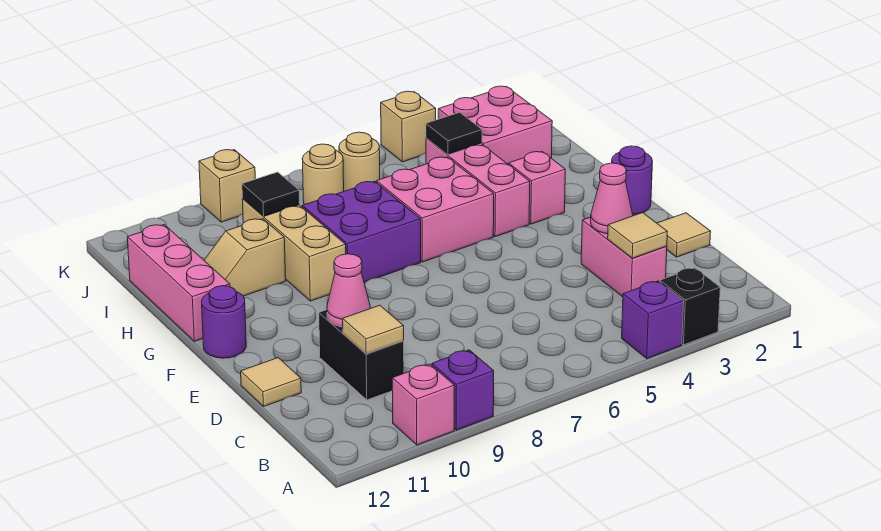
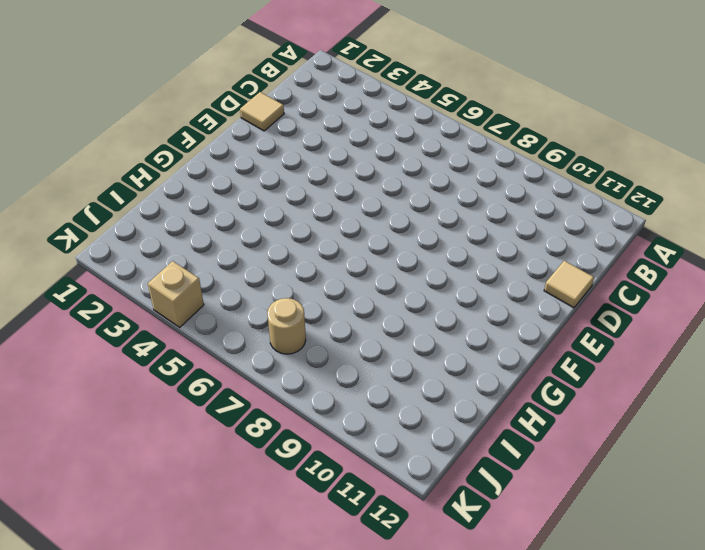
none -> black 1x1 brick [660,268,720,345]
none -> purple 1x1 brick [622,281,684,359]
none -> purple 1x1 brick [432,350,494,430]

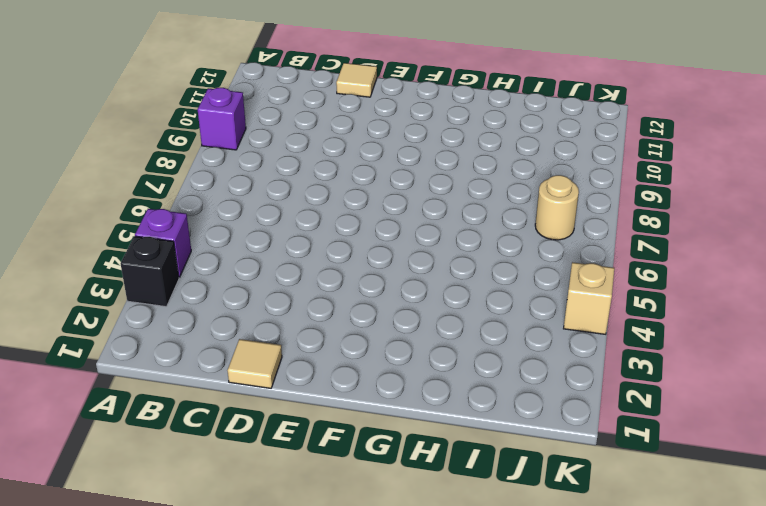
none -> pink 1x1 brick [392,364,454,445]
none -> pink 1x2 brick [581,217,667,297]
none -> black 1x2 brick [319,310,404,400]

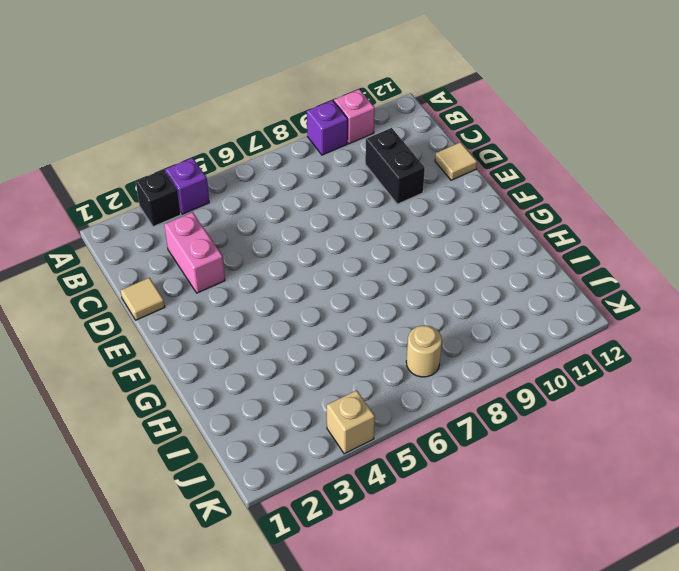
none -> purple 1x1 round brick [612,146,653,214]
none -> purple 1x1 round brick [202,286,246,358]
none -> pink 1x1 brick [509,152,565,224]

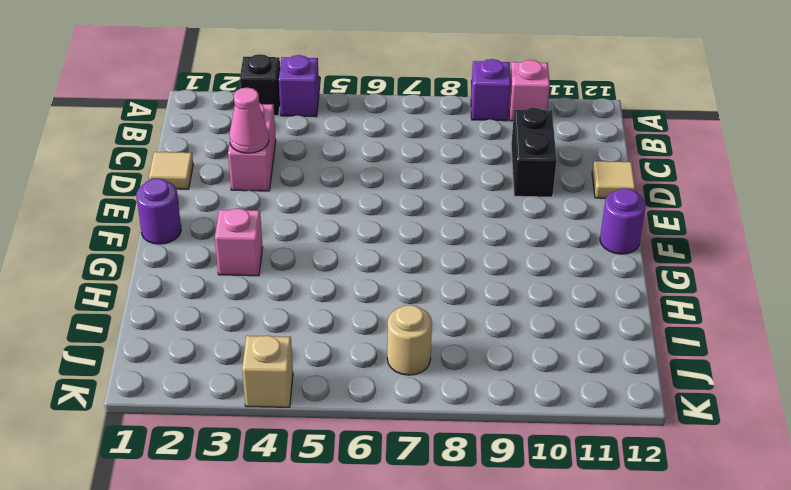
none -> pink 1x3 brick [426,138,530,237]
none -> pink 2x2 brick [377,157,494,262]
none -> purple 2x2 brick [302,181,421,282]

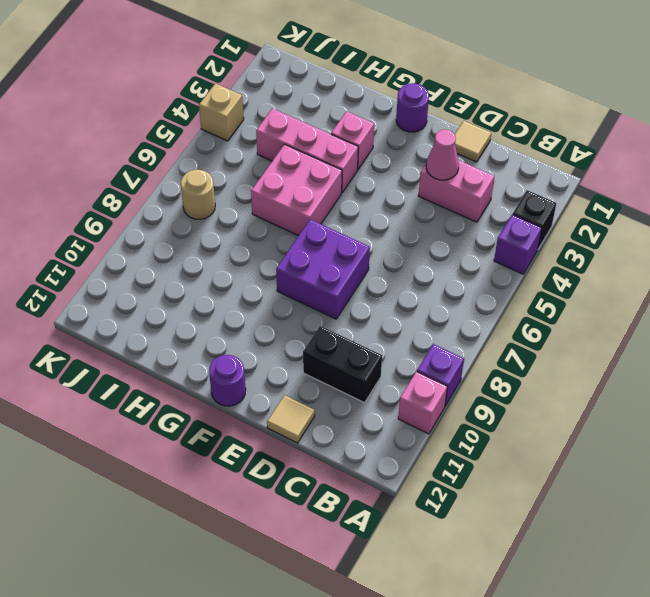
purple 2x2 brick [276,219,370,319] -> purple 2x2 brick moved to [302,181,421,282]
none -> tan 1x3 brick [242,199,346,301]
none -> pink 1x3 brick [127,225,230,341]
none -> tan 1x2 slope [204,219,286,296]

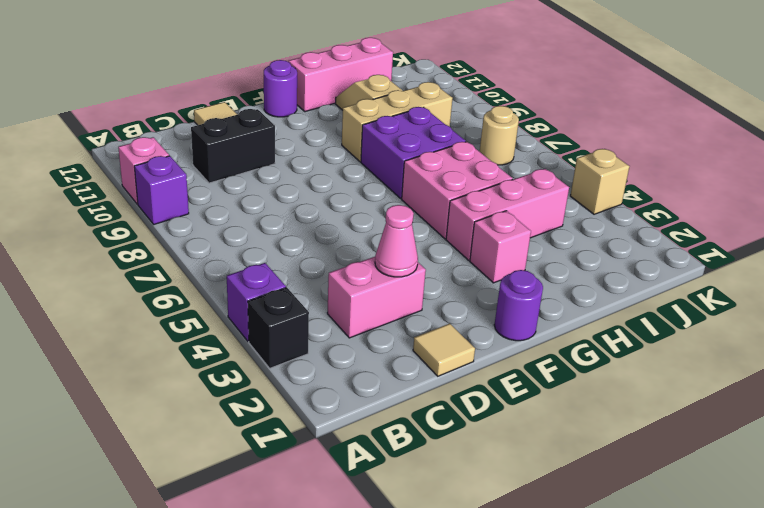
none -> pink 2x2 brick [438,86,552,165]
none -> tan 1x1 round brick [339,132,380,191]
none -> tan 1x1 brick [199,150,255,222]

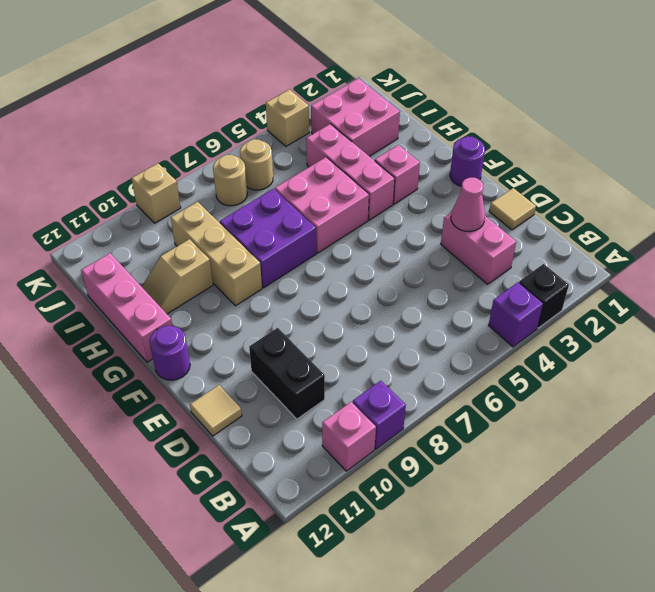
none -> tan 1x1 tile [608,213,667,258]
none -> tan 1x1 tile [343,305,404,354]
none -> pink 1x1 cone [327,254,370,327]

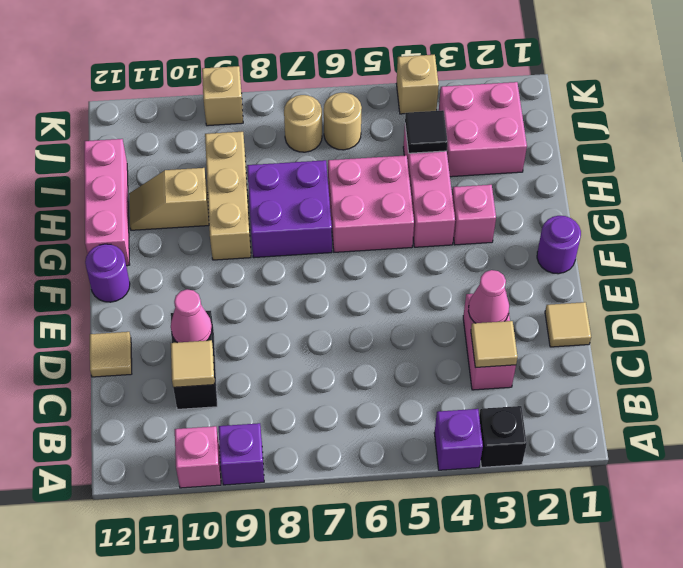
none -> black 1x1 tile [242,172,300,217]

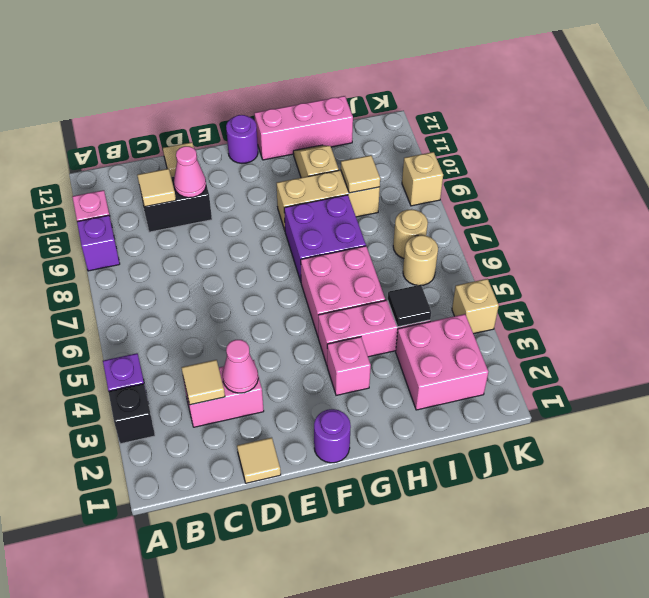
tan 1x1 tile [341,155,380,193] -> black 1x1 tile [242,172,300,217]

